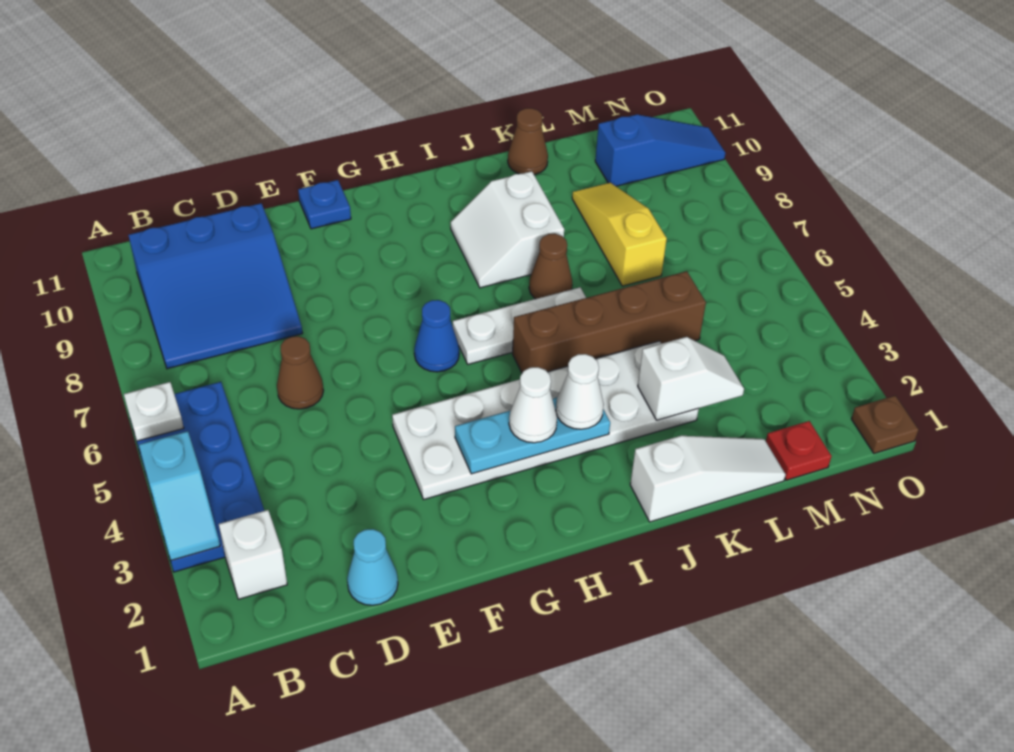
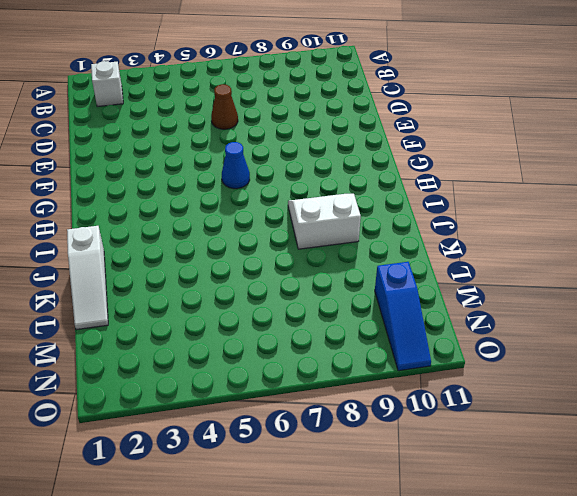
none -> blue 2x4 plate [130,382,264,572]
none -> blue 3x3 slope [128,203,303,369]
none -> cyan 1x1 cone [347,529,398,605]

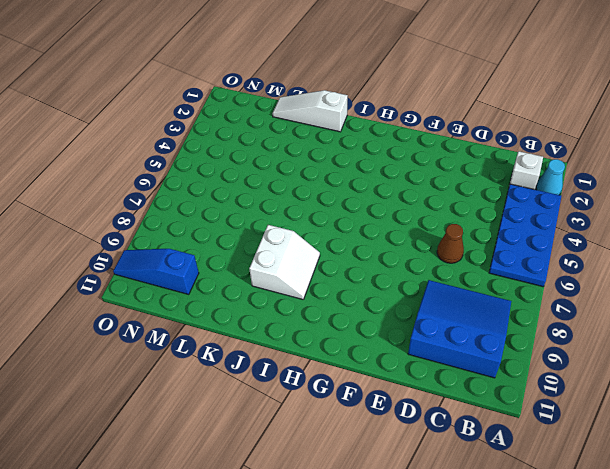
cyan 1x1 cone [536,159,565,195] -> cyan 1x1 cone moved to [347,529,398,605]
none -> white 2x6 plate [392,341,699,499]
none -> blue 1x1 plate [298,180,351,229]
none -> blue 1x1 cone [414,300,459,372]

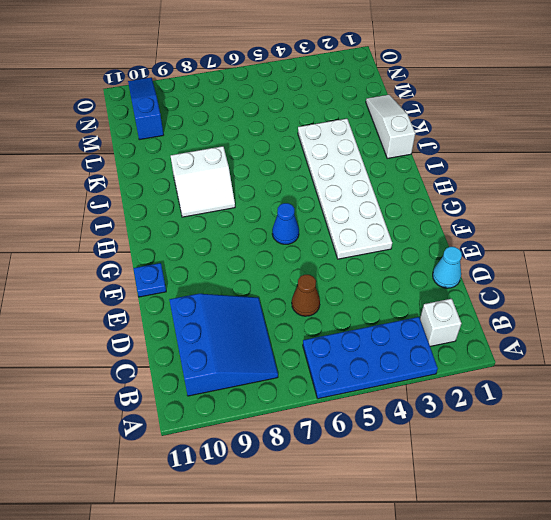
none -> white 1x3 plate [453,287,586,364]
none -> brown 1x4 brick [513,271,706,373]
none -> brown 1x1 cone [529,234,572,299]

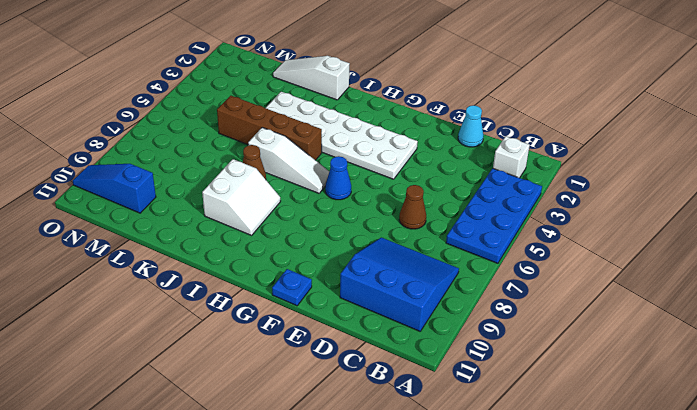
white 1x3 slope [248,128,329,193] -> white 1x3 plate [453,287,586,364]
none -> brown 1x1 cone [508,108,548,175]
none -> yellow 1x3 slope [572,183,667,286]
none -> red 1x1 plate [766,421,832,480]

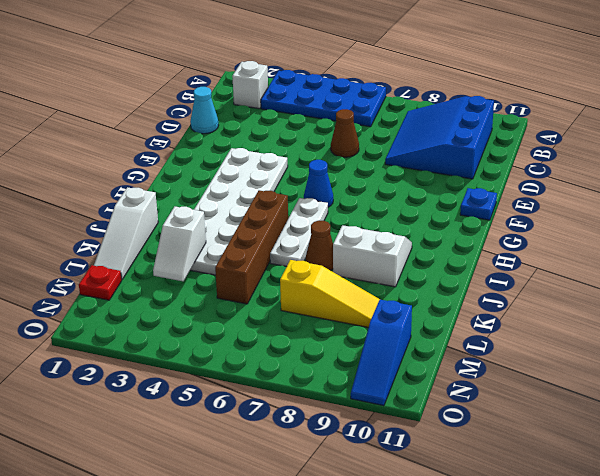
none -> brown 1x1 cone [508,108,548,175]
none -> brown 1x1 plate [851,396,918,453]
none -> cyan 1x2 slope [139,431,220,560]

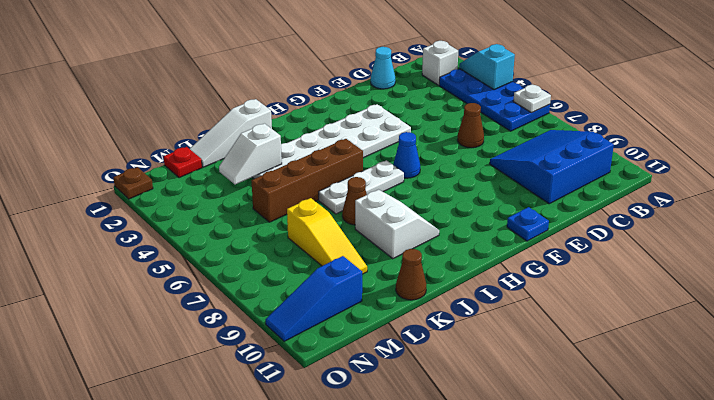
none -> cyan 1x3 plate [455,398,610,474]
none -> white 1x1 cone [509,367,557,443]
none -> white 1x1 cone [556,354,604,429]

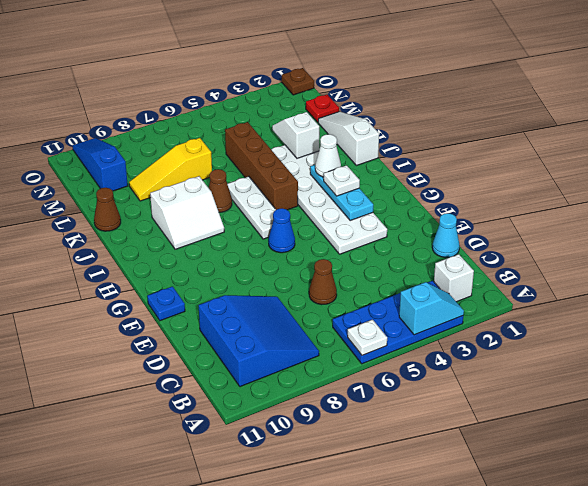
white 1x1 plate [324,165,360,196] -> white 1x1 cone [509,367,557,443]

